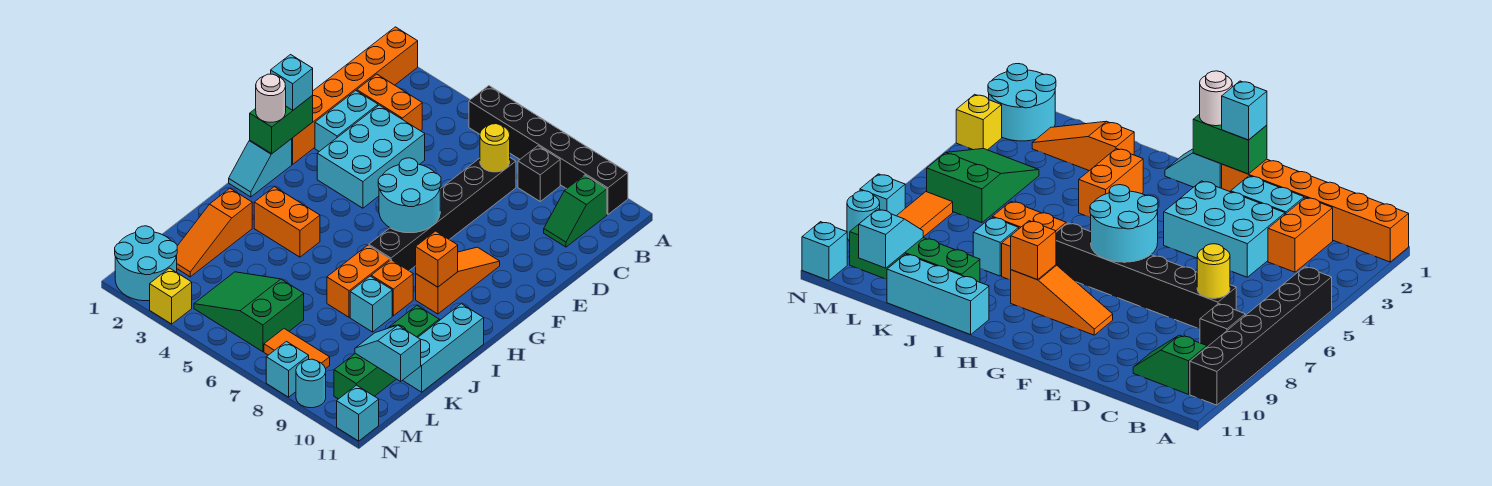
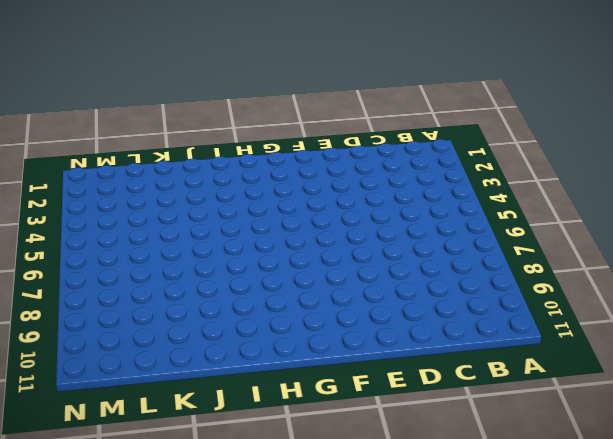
none -> orange 1x6 brick [292,27,418,164]
none -> black 1x6 brick [469,86,628,214]
none -> black 1x1 brick [518,146,560,201]
none -> green 1x2 slope [544,175,607,247]

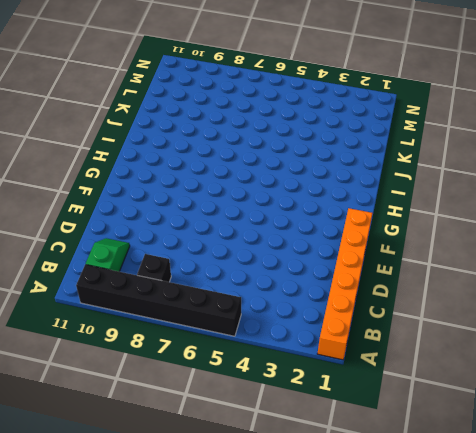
none -> orange 1x2 brick [357,74,422,131]
none -> black 1x6 brick [369,158,516,271]
none -> cyan 1x2 brick [315,91,378,151]
none -> cyan 2x3 brick [317,105,425,208]

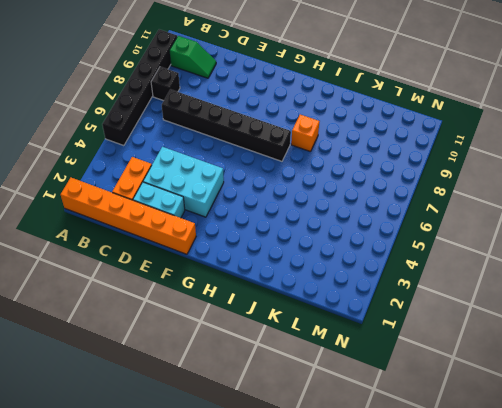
none -> orange 1x3 slope [416,247,500,314]
none -> cyan 1x2 slope [229,139,292,197]
none -> orange 1x2 brick [254,187,320,257]
none -> orange 1x2 brick [327,245,390,317]

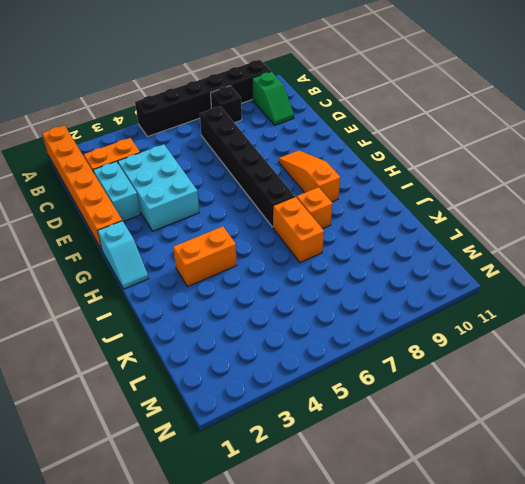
none -> cyan 1x3 brick [403,304,484,392]
none -> orange 1x3 slope [177,189,252,277]
none -> cyan 1x1 brick [350,276,392,332]
none -> green 1x4 brick [334,306,439,399]

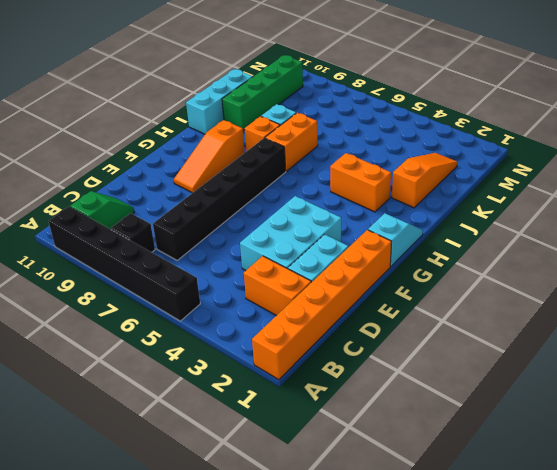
none -> green 2x3 slope [194,272,304,352]
none -> cyan 2x2 round brick [115,226,177,301]
none -> orange 1x2 tile [264,329,330,369]
none -> yellow 1x1 brick [150,268,192,324]

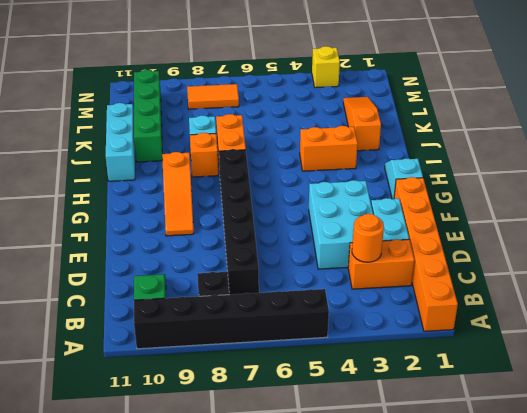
orange 1x1 round brick [352,214,384,262] -> none
none -> green 2x3 slope [194,272,304,352]
none -> cyan 2x2 round brick [115,226,177,301]
none -> cyan 1x1 brick [266,341,309,397]
none -> cyan 1x1 round brick [296,359,326,408]

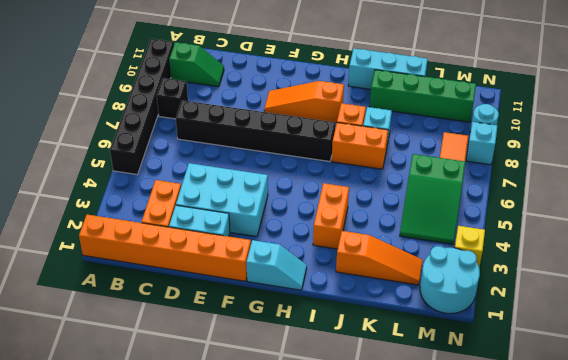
none -> cyan 1x1 brick [337,385,379,441]
none -> yellow 1x1 round brick [480,124,510,172]
none -> green 1x2 brick [250,95,313,154]
none -> cyan 2x2 round brick [378,158,441,233]

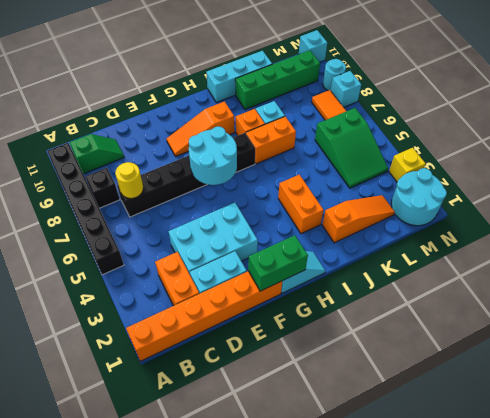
none -> orange 1x1 brick [416,231,458,287]
none -> cyan 1x2 slope [355,325,421,381]
none -> cyan 1x1 brick [271,55,313,110]
none -> white 1x1 round brick [256,74,286,122]

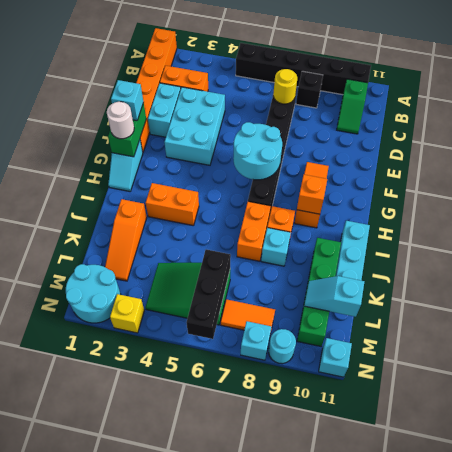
black 1x3 brick [187,249,231,339] -> none

